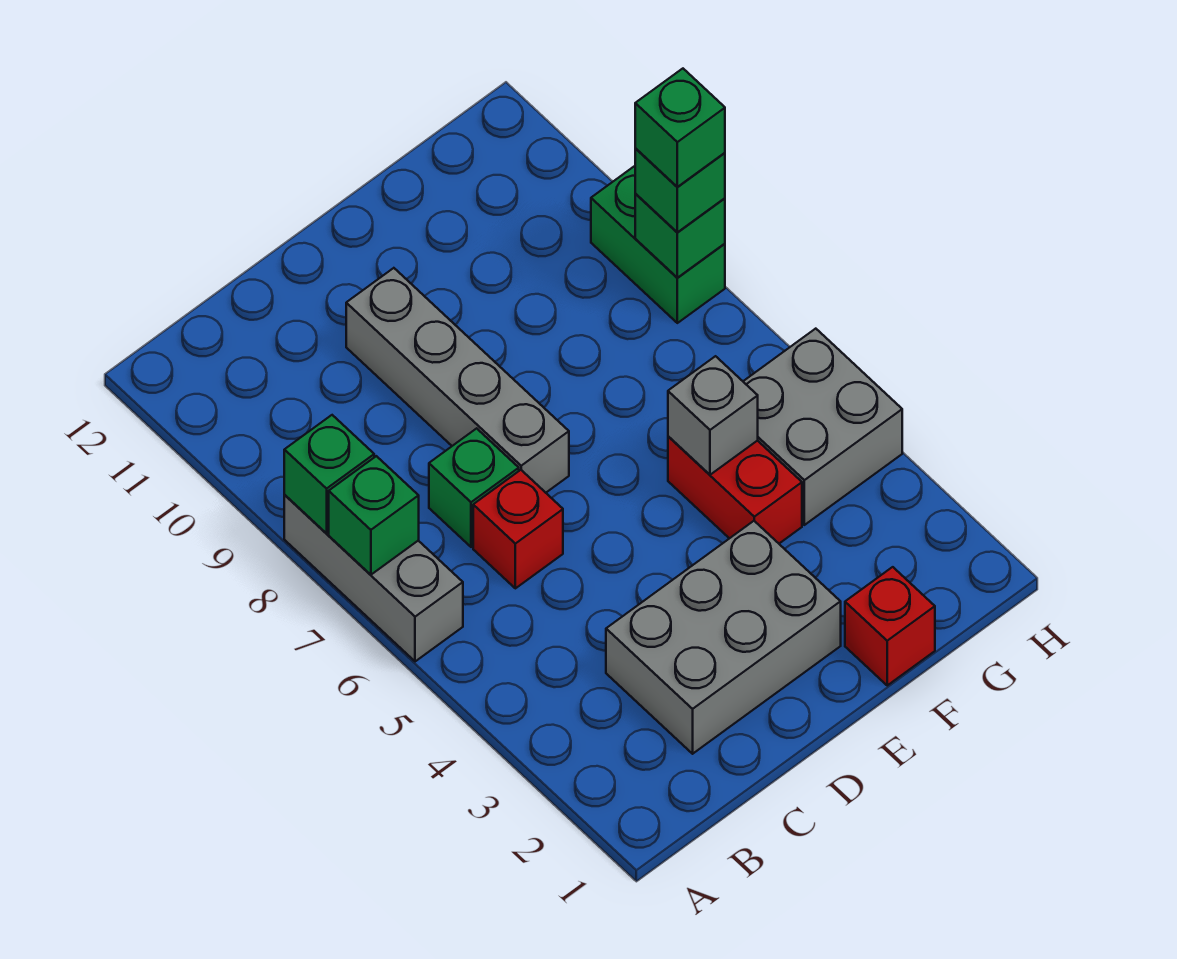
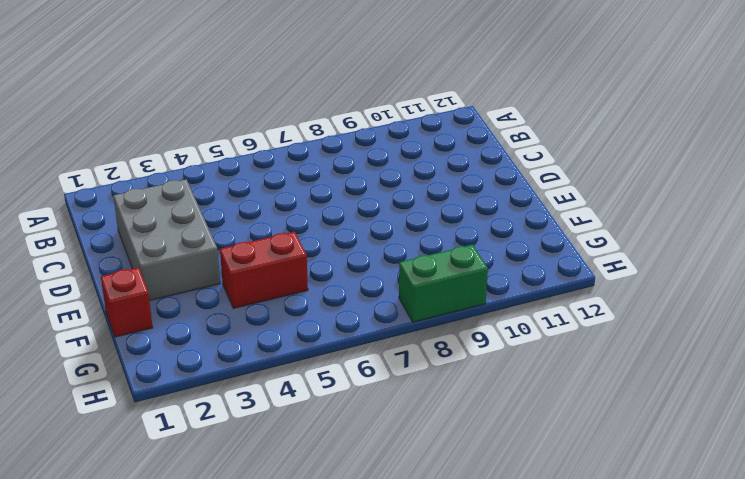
none -> grey 1x3 brick [284,495,463,661]
none -> red 1x1 brick [473,470,563,588]
none -> green 1x1 brick [429,428,519,547]

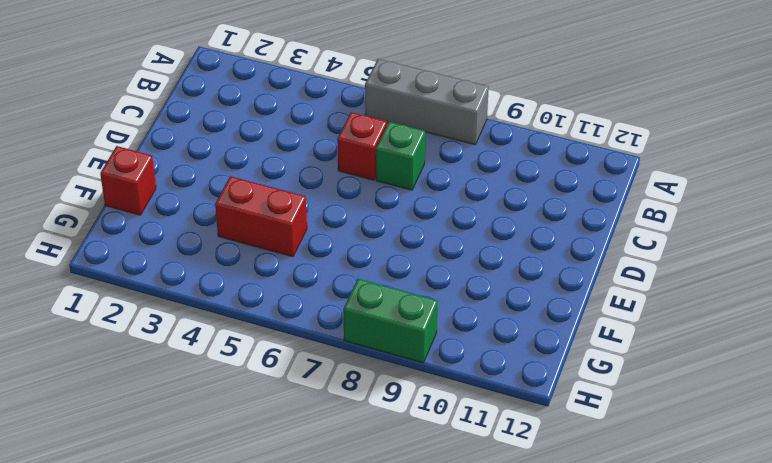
none -> grey 2x3 brick [606,521,841,754]
none -> grey 1x4 brick [346,268,569,493]
none -> grey 2x2 brick [743,329,902,525]

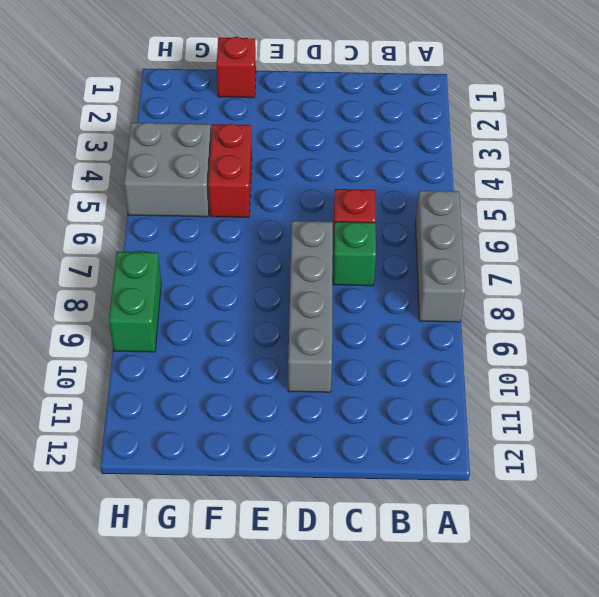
none -> grey 2x3 brick [606,521,841,754]
none -> green 1x1 brick [329,456,419,575]
none -> green 1x1 brick [284,415,374,533]

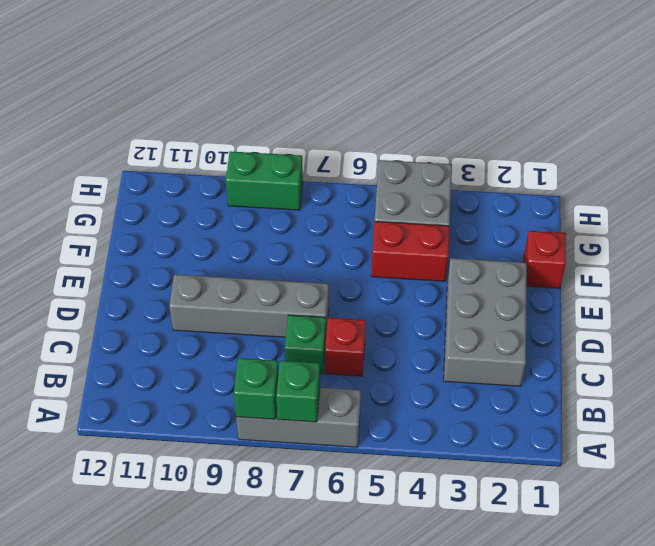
none -> grey 1x1 brick [668,356,758,475]
none -> green 1x1 brick [635,194,725,278]
none -> green 1x1 brick [635,148,725,233]

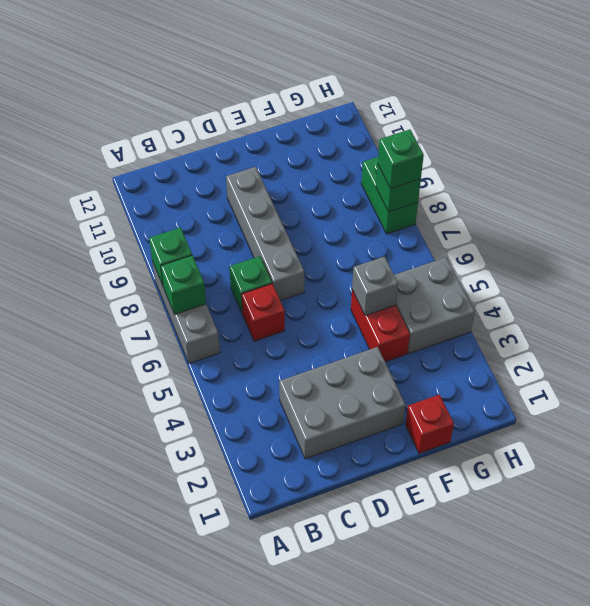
none -> green 1x1 brick [635,69,725,187]

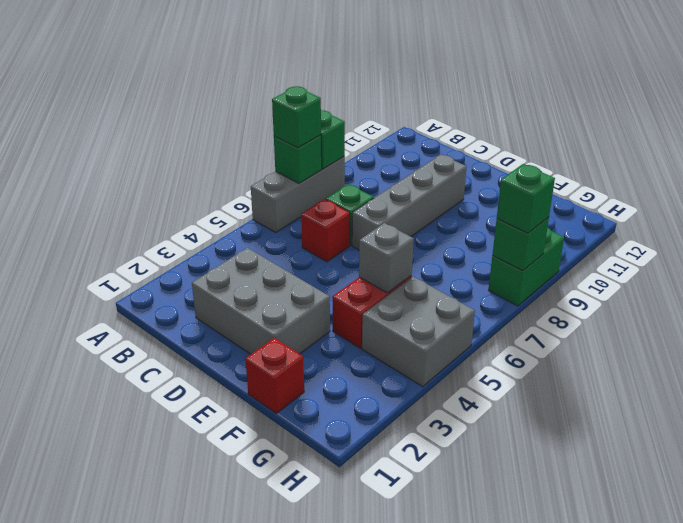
green 1x1 brick [272,86,321,148] -> green 1x1 brick moved to [635,69,725,187]

